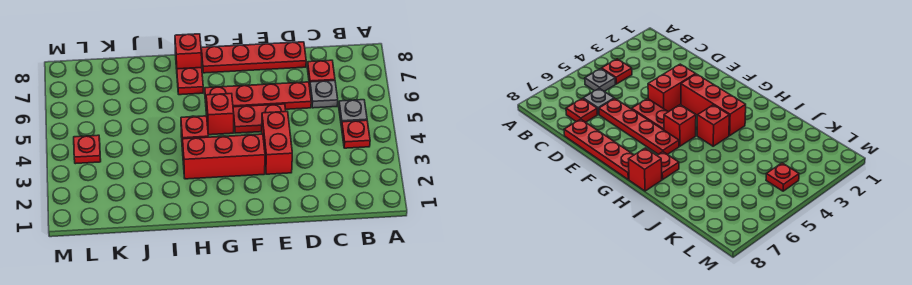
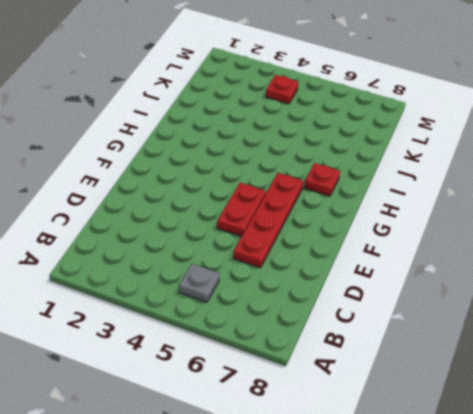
none -> red 1x1 plate [342,120,370,148]
none -> grey 1x1 plate [310,81,338,108]
none -> red 1x1 plate [307,60,335,86]

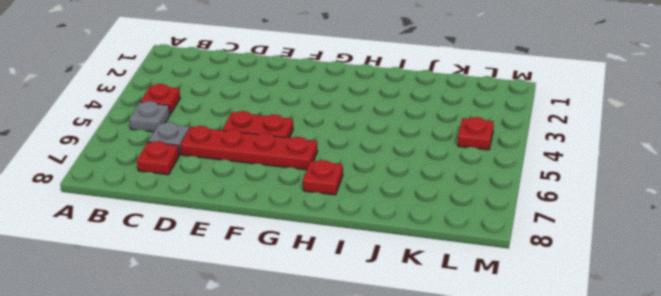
none -> red 1x4 plate [201,42,306,73]
none -> red 1x2 brick [262,112,292,174]
none -> red 1x3 brick [182,134,265,179]

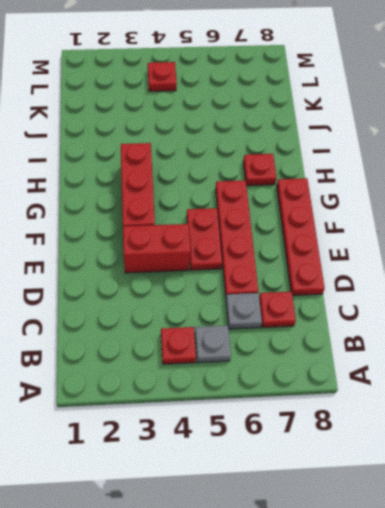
none -> red 1x1 brick [206,94,234,135]
none -> red 1x1 brick [181,116,208,151]
none -> red 1x1 brick [175,34,202,69]

